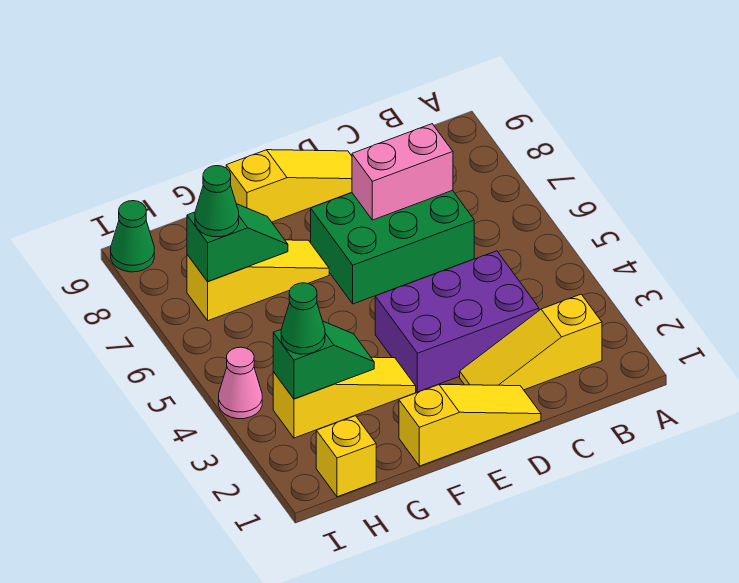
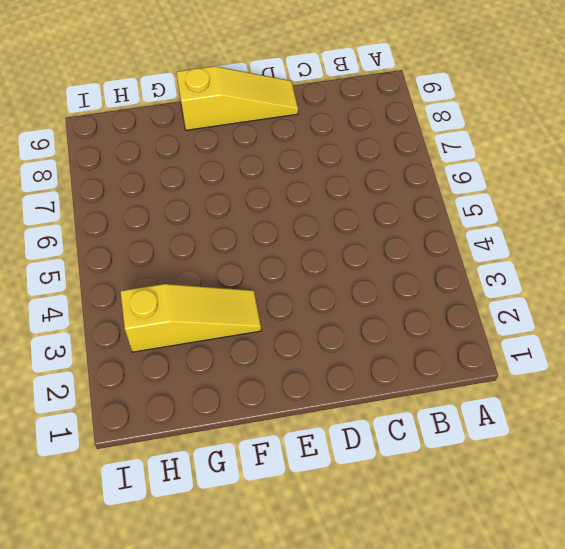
none -> yellow 1x3 slope [460,294,602,390]
none -> purple 2x3 brick [375,251,539,392]
none -> green 2x3 brick [311,190,474,304]

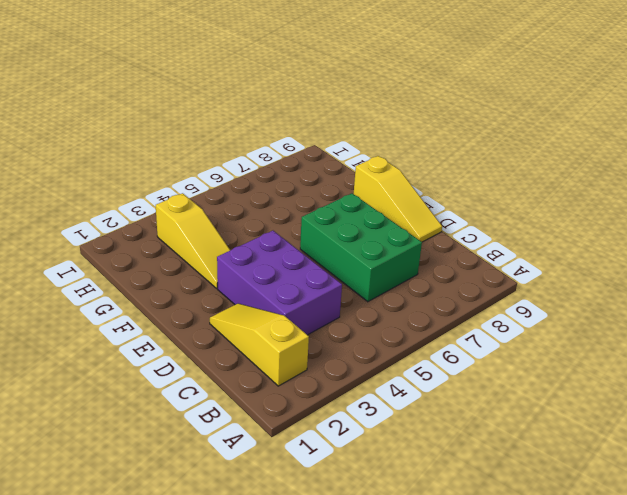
none -> yellow 1x3 slope [399,385,541,466]
none -> yellow 1x3 slope [187,240,329,321]
none -> yellow 1x1 brick [316,416,376,497]

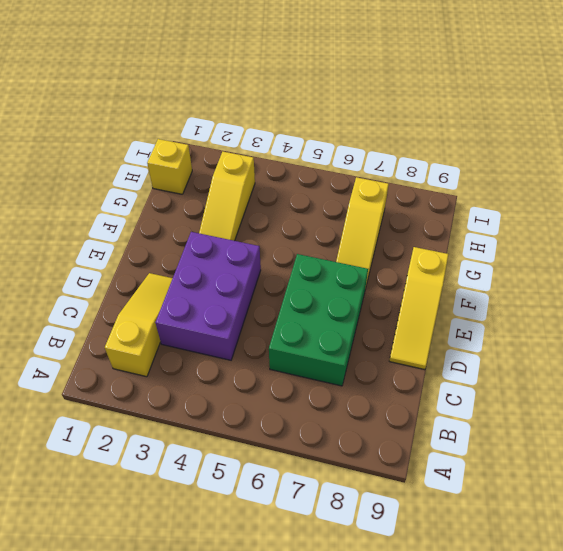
none -> yellow 1x3 slope [399,385,541,466]
none -> pink 1x1 cone [219,347,262,419]
none -> green 1x1 cone [111,201,154,272]

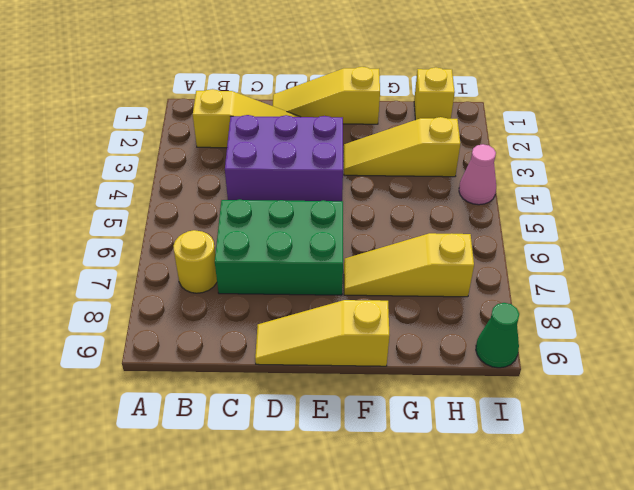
yellow 1x1 round brick [173,230,217,293] -> none
none -> pink 1x2 brick [352,124,453,220]
none -> green 1x2 slope [273,321,374,399]
none -> green 1x2 slope [187,204,288,281]

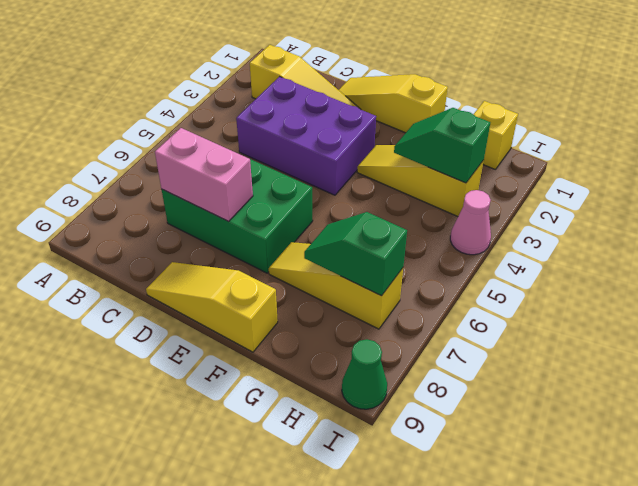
none -> green 1x1 cone [281,283,325,354]
none -> green 1x1 cone [195,166,239,237]

